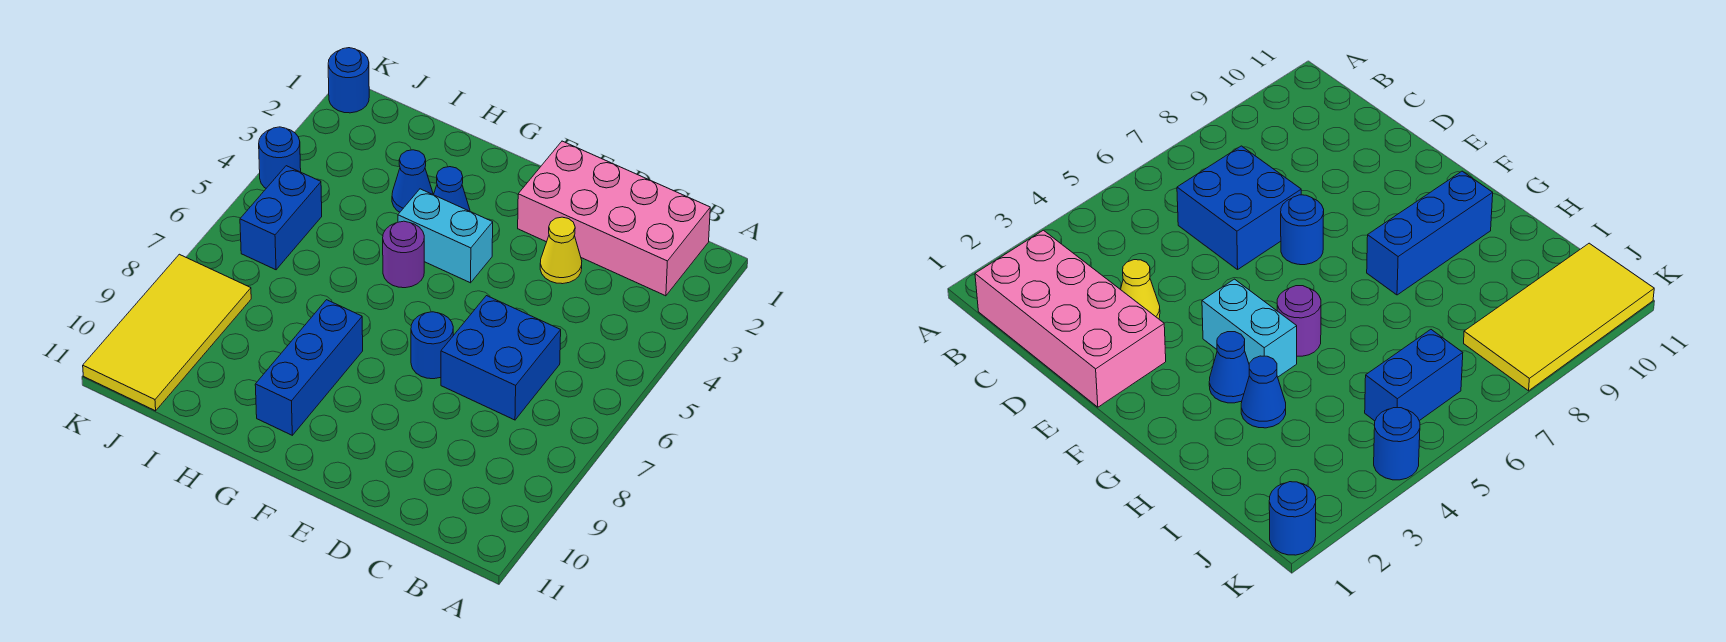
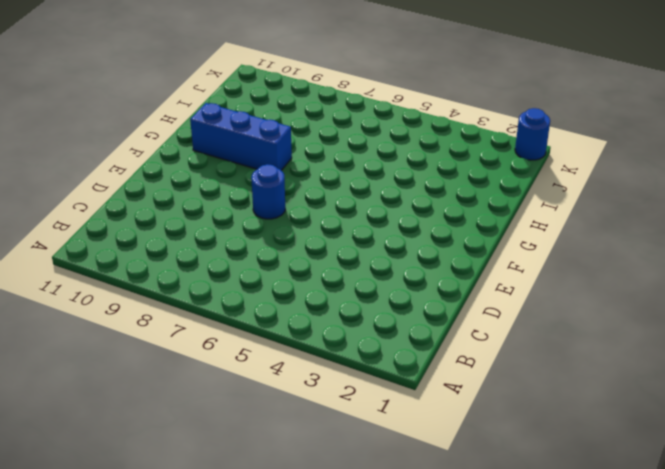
none -> pink 2x4 brick [518,141,710,296]
none -> blue 2x2 brick [441,296,561,420]
none -> yellow 1x1 cone [540,217,582,284]

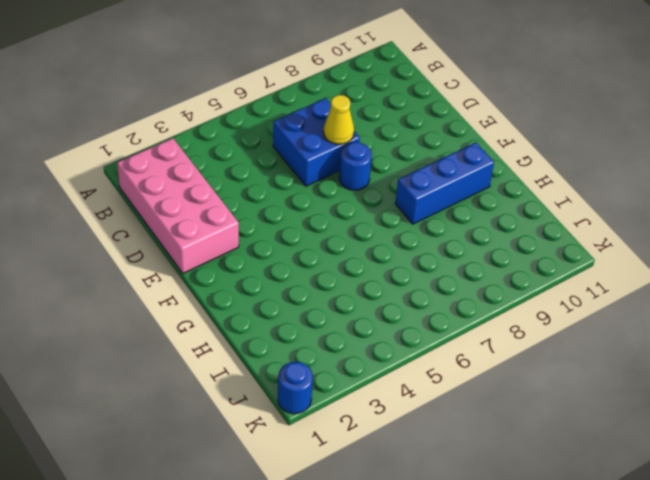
yellow 1x1 cone [324,95,354,144] -> yellow 1x1 cone moved to [540,217,582,284]
none -> cyan 1x2 brick [398,189,493,283]
none -> blue 1x1 cone [434,167,470,211]
none -> purple 1x1 round brick [383,221,424,288]

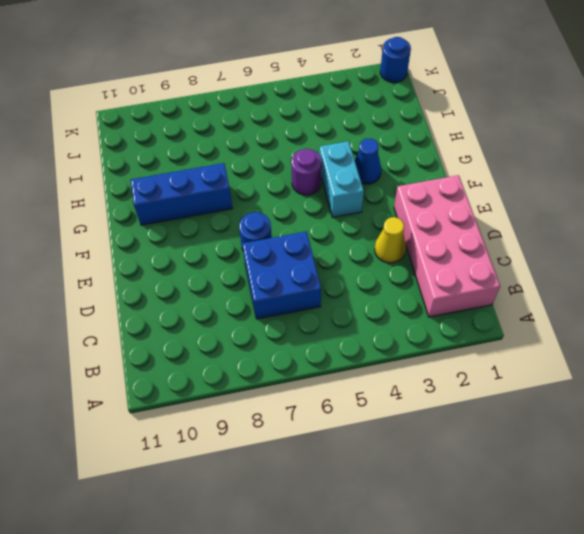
none -> blue 1x1 cone [392,150,433,212]
none -> blue 1x2 brick [240,166,322,270]
none -> yellow 2x4 tile [83,254,251,411]

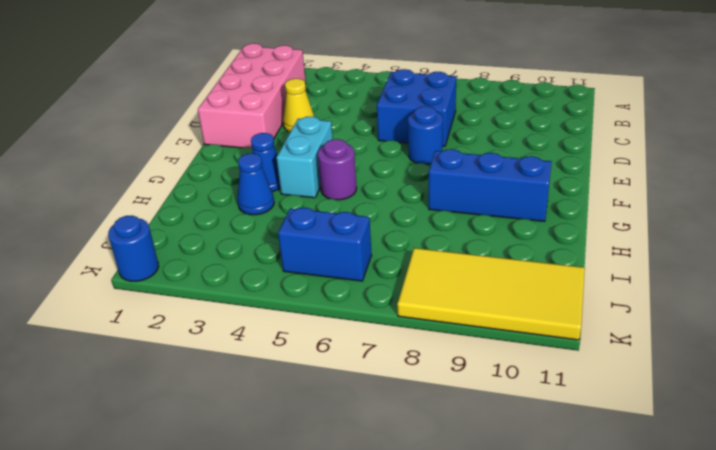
none -> blue 1x1 round brick [259,127,301,188]

